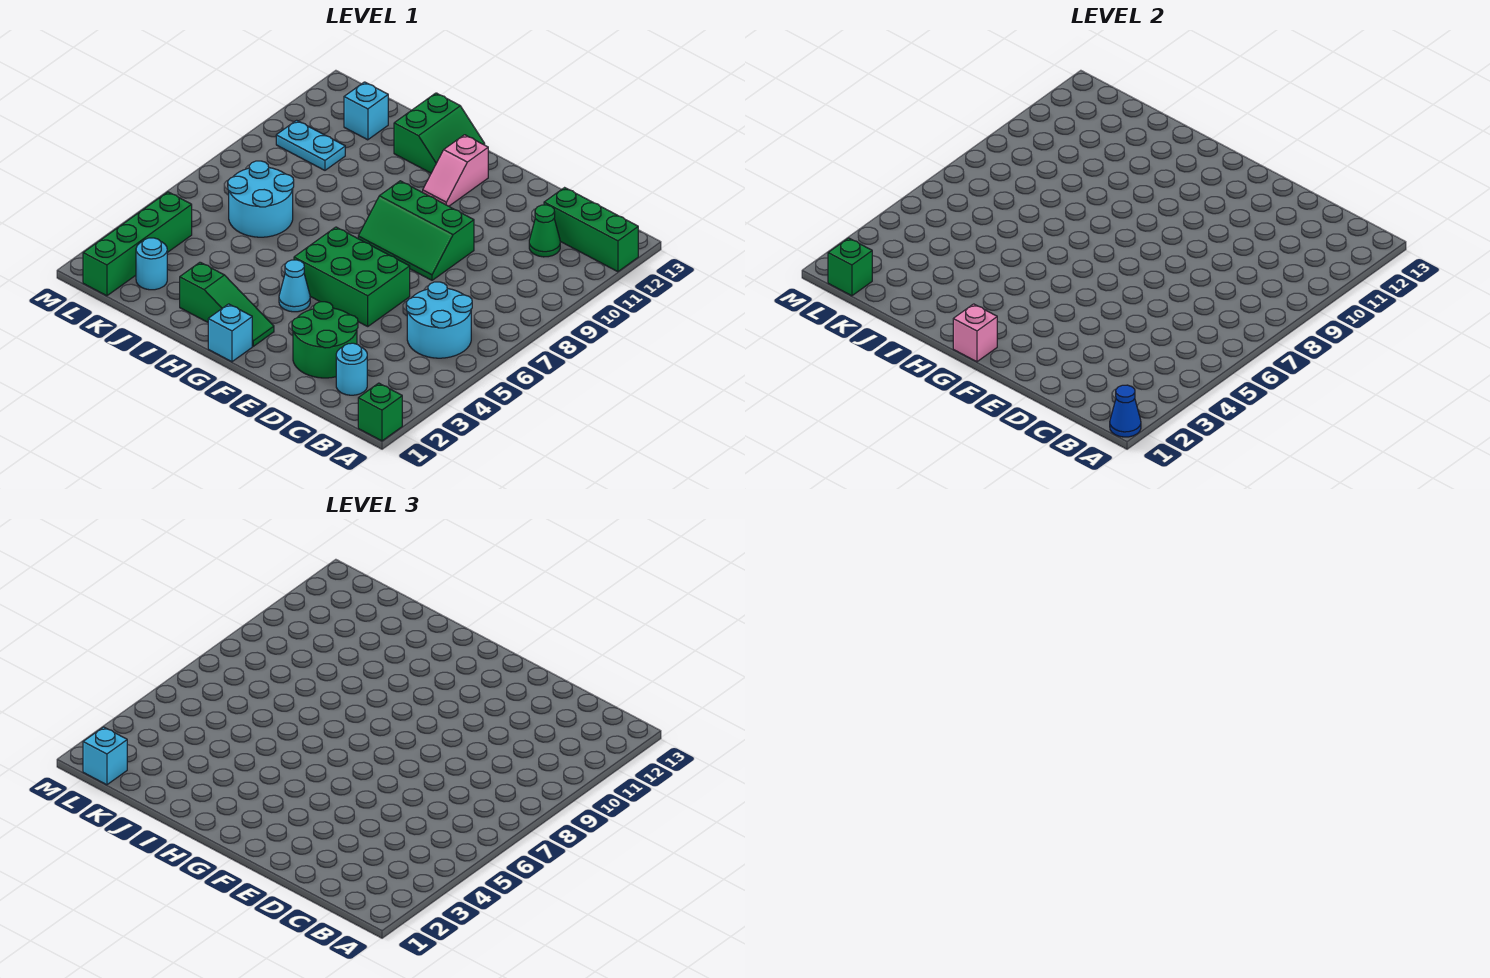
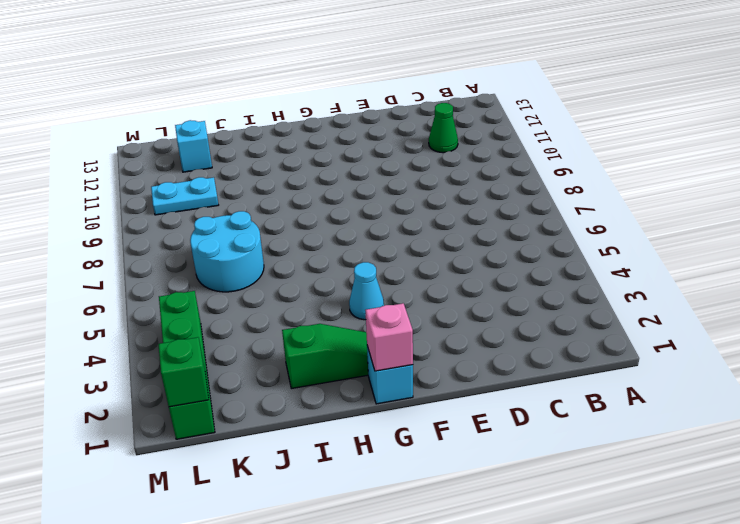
none -> green 1x1 brick [358,383,402,441]
none -> green 1x3 brick [544,188,638,272]
none -> cyan 2x2 round brick [406,282,472,358]

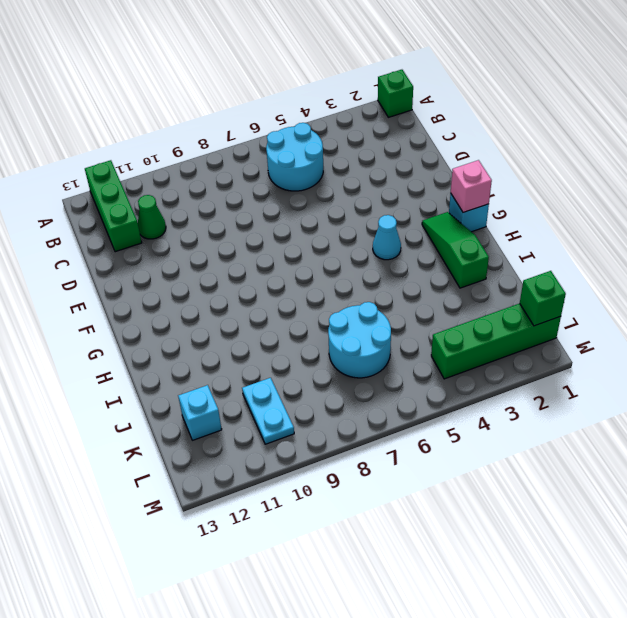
none -> cyan 1x1 round brick [336,343,367,395]
none -> green 2x2 round brick [292,302,358,378]
none -> green 2x3 brick [294,227,410,326]

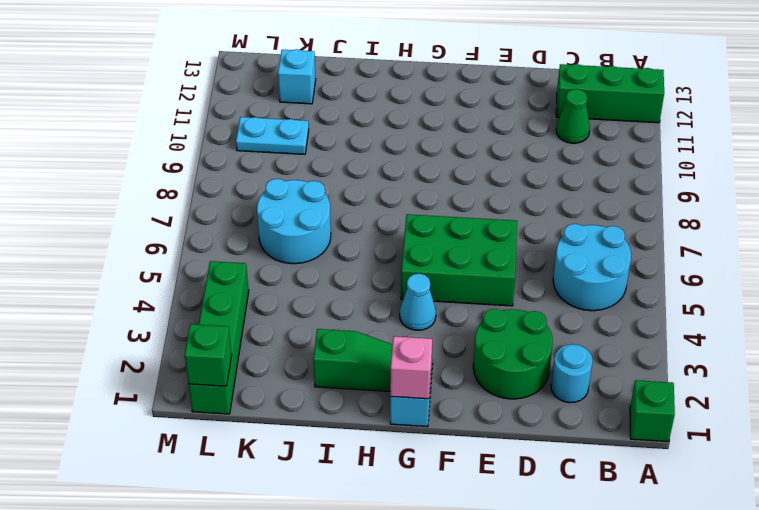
none -> green 2x3 slope [358,181,474,280]
none -> pink 1x2 slope [423,135,488,206]
none -> green 2x2 slope [394,93,485,173]

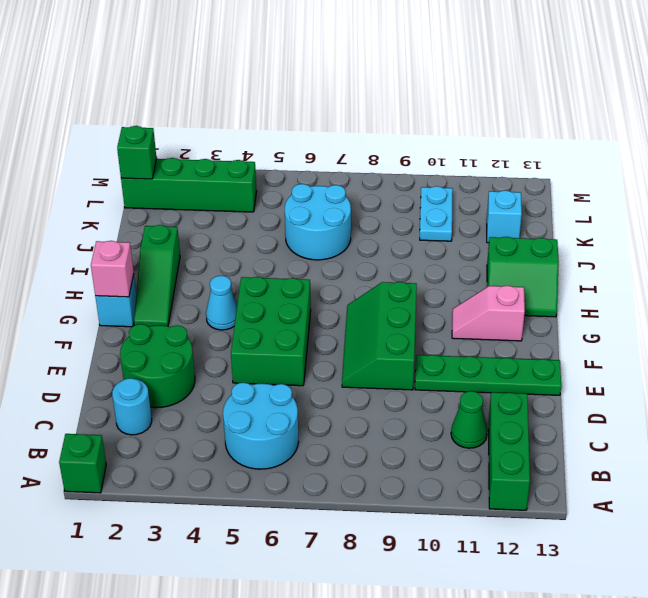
green 1x4 plate [415,355,561,395] -> none
none -> cyan 1x1 round brick [136,238,167,290]
none -> blue 1x1 cone [1110,385,1141,437]
none -> cyan 1x1 brick [83,727,127,785]

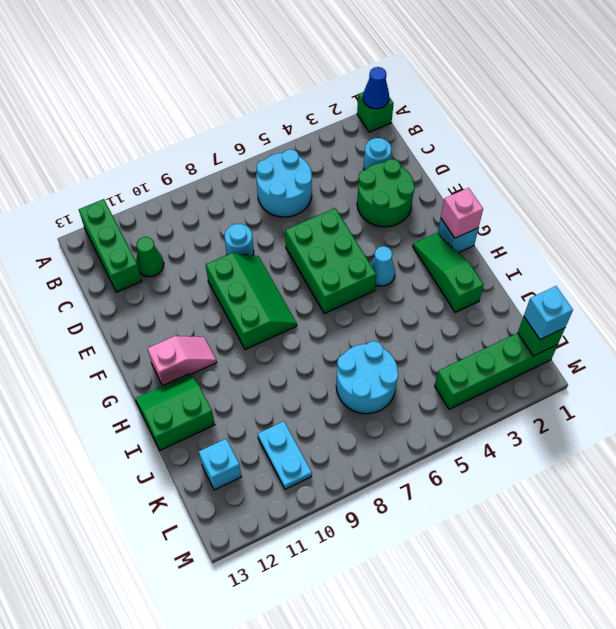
cyan 1x1 round brick [225,224,254,255] -> cyan 1x1 round brick moved to [136,238,167,290]

